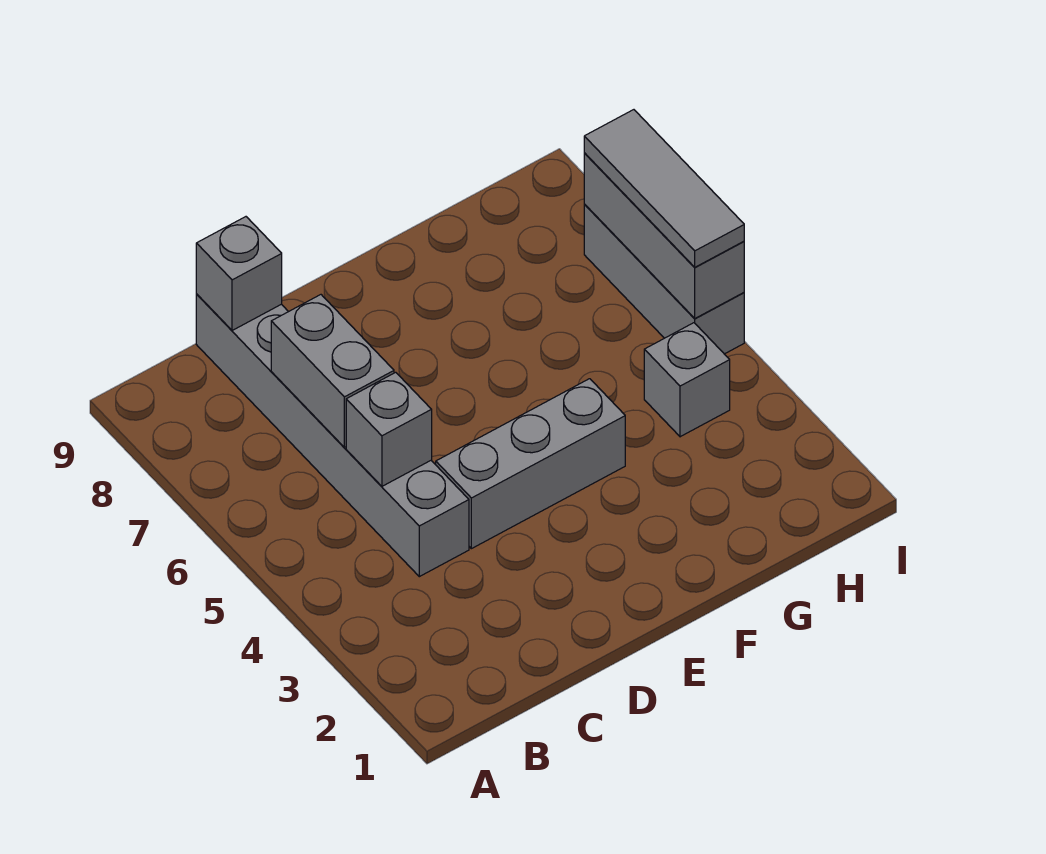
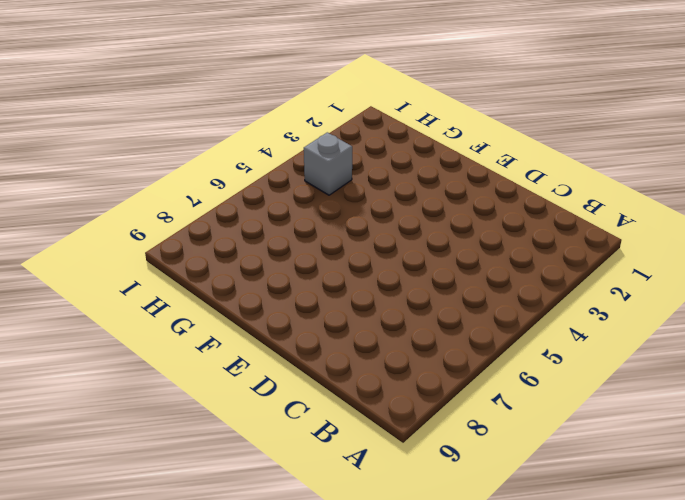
none -> grey 1x6 brick [196,294,469,577]
none -> grey 1x3 brick [436,379,625,549]

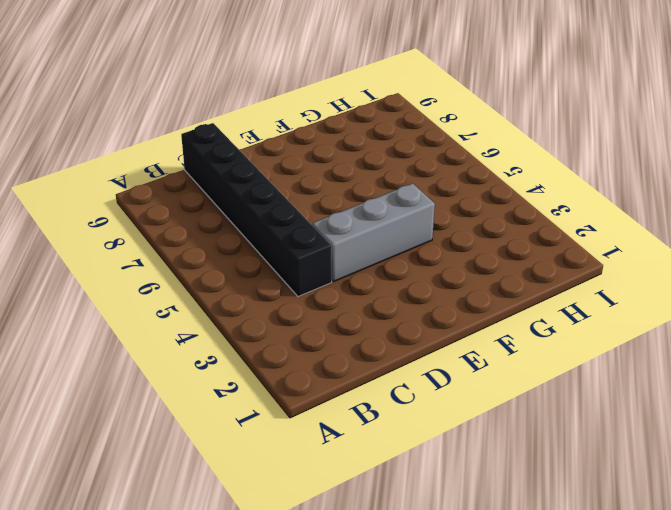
black 1x6 brick [181,123,332,296] -> grey 1x6 brick [196,294,469,577]
none -> grey 1x1 brick [644,323,730,437]
none -> grey 1x3 brick [584,204,744,354]

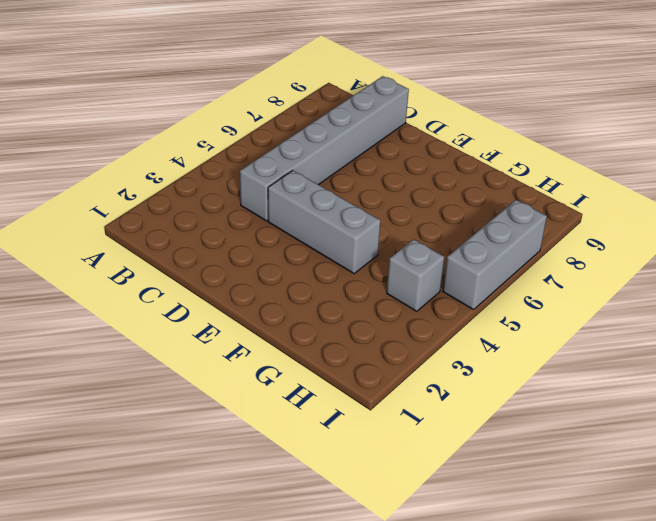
none -> grey 1x1 brick [346,372,432,486]
none -> grey 1x2 brick [271,295,394,447]

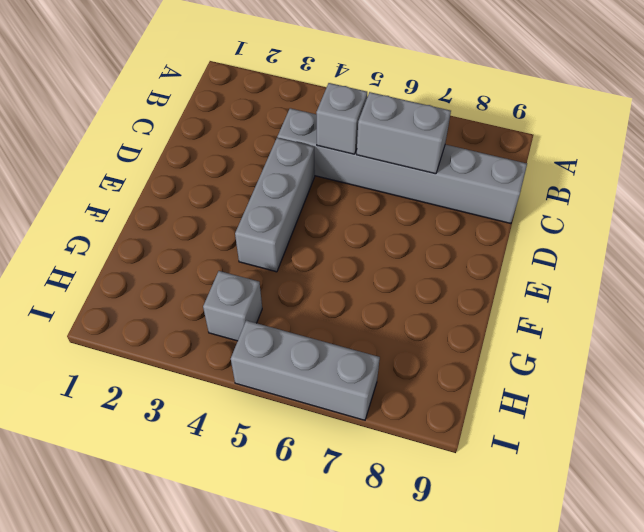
none -> grey 1x1 brick [196,217,282,331]
none -> grey 1x3 brick [584,153,744,318]

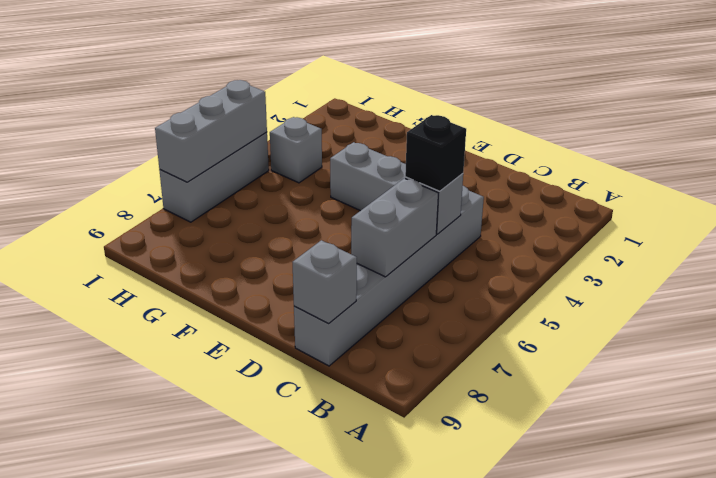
black 1x1 brick [405,115,466,191] -> none
none -> grey 1x3 tile [584,110,744,267]

